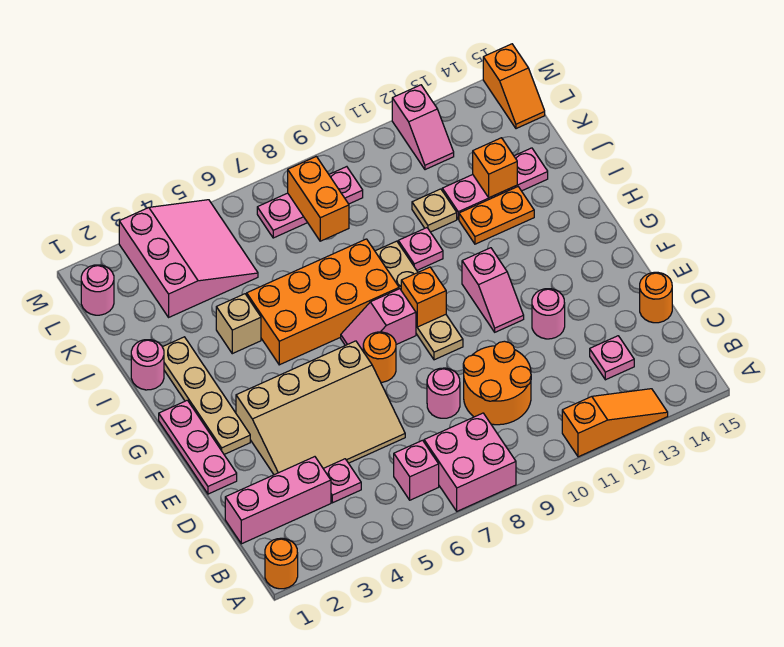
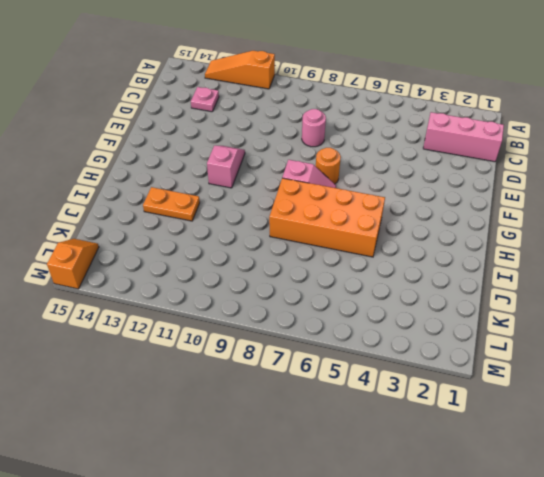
none -> orange 1x1 round brick [265,538,298,589]
none -> pink 2x2 brick [424,413,516,511]
none -> pink 1x1 brick [394,440,439,500]
none -> pink 1x1 plate [323,459,361,503]

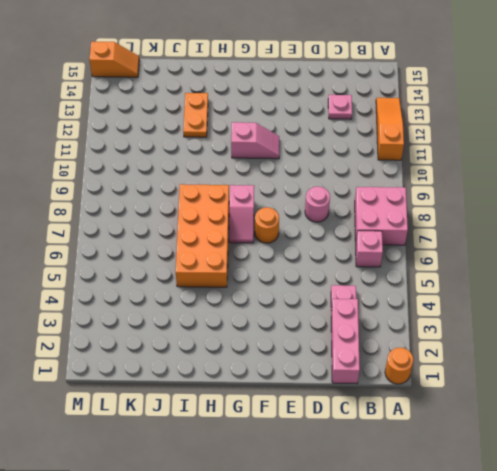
none -> orange 2x2 round brick [463,341,531,425]
none -> tan 3x4 slope [236,341,405,475]
none -> orange 1x1 round brick [640,272,672,323]
none -> pink 1x3 plate [159,400,237,494]

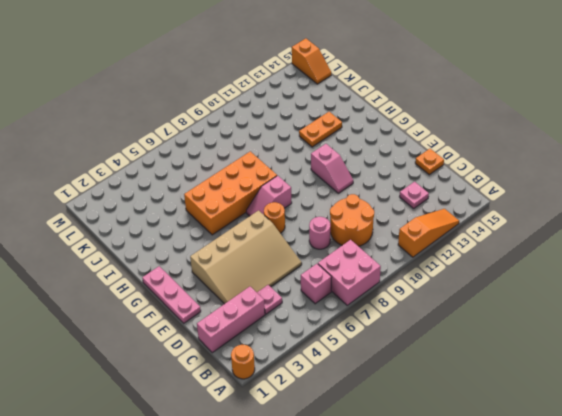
orange 1x1 plate [415,149,444,175] -> orange 1x1 round brick [640,272,672,323]
none -> pink 1x1 round brick [532,289,565,339]
none -> tan 1x4 plate [163,337,250,454]
none -> tan 1x4 plate [375,241,463,360]
none -> pink 1x1 round brick [131,340,164,390]

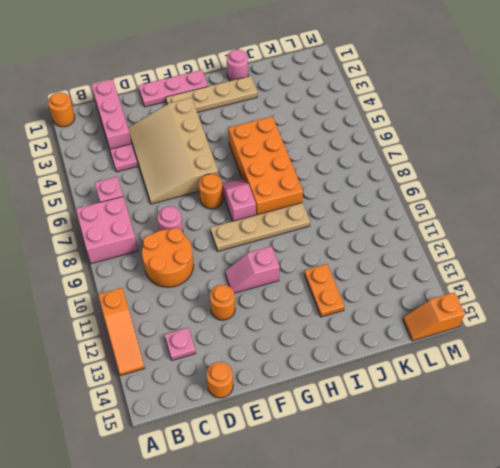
orange 1x1 round brick [210,285,235,320] -> pink 1x1 round brick [532,289,565,339]
none -> tan 1x1 brick [216,294,261,354]
none -> pink 1x1 plate [398,228,443,270]
none -> tan 1x1 plate [412,189,457,232]
none -> pink 1x3 plate [442,148,548,219]

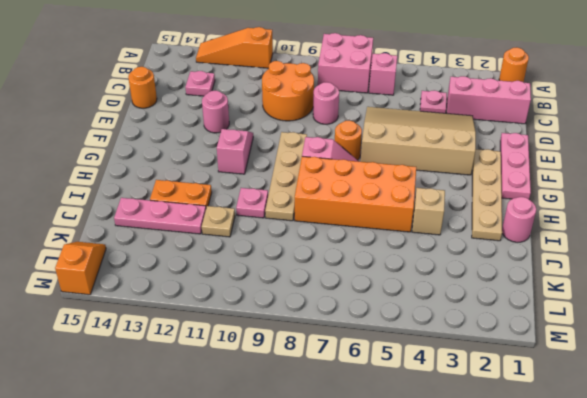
none -> pink 3x3 slope [119,200,258,317]
none -> pink 1x1 round brick [81,265,114,315]
none -> pink 1x3 plate [257,167,363,238]
none -> pink 1x2 slope [392,85,454,170]

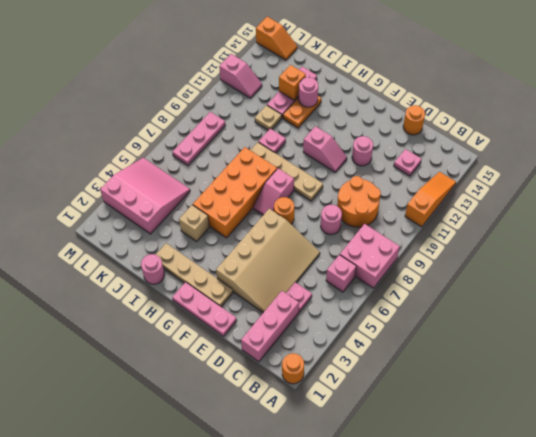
pink 1x1 round brick [299,77,318,107] -> pink 1x1 round brick moved to [81,265,114,315]
none -> orange 1x1 brick [401,267,446,327]
none -> orange 1x2 brick [288,156,349,241]

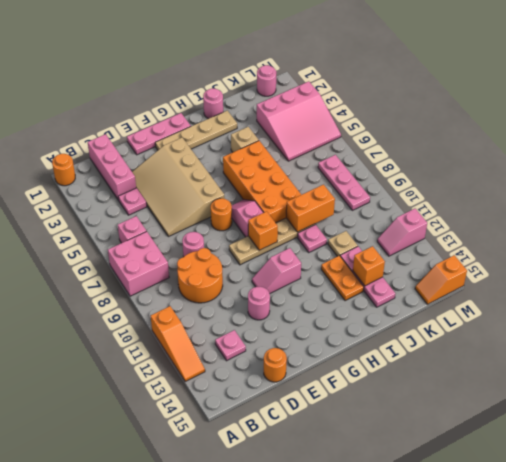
orange 1x2 brick [286,185,335,232] -> orange 1x2 brick moved to [288,156,349,241]

